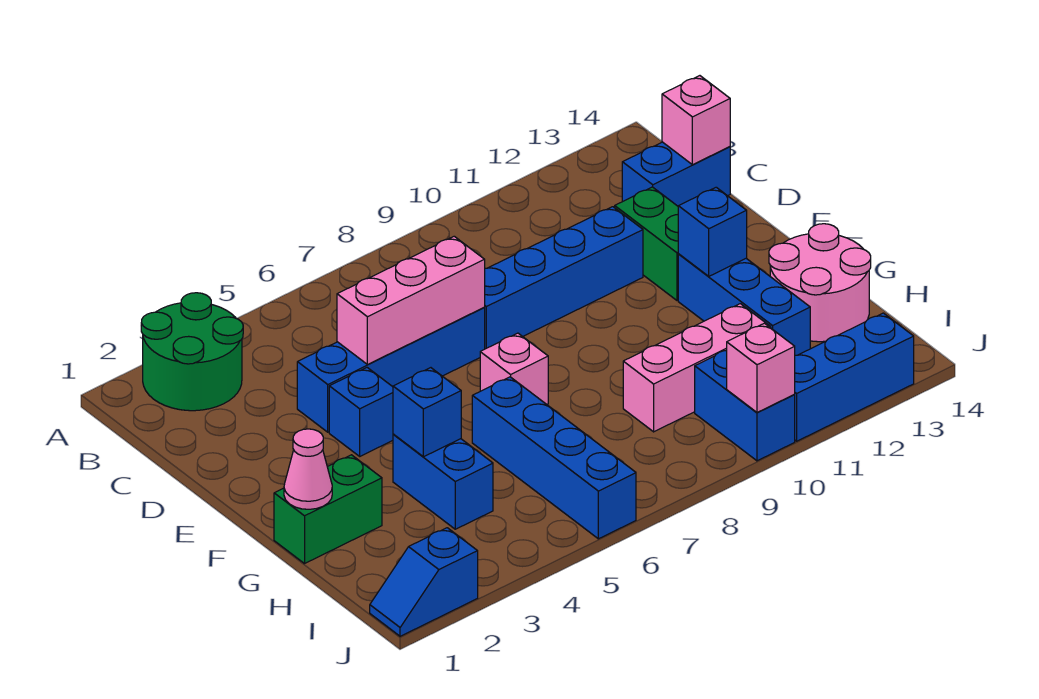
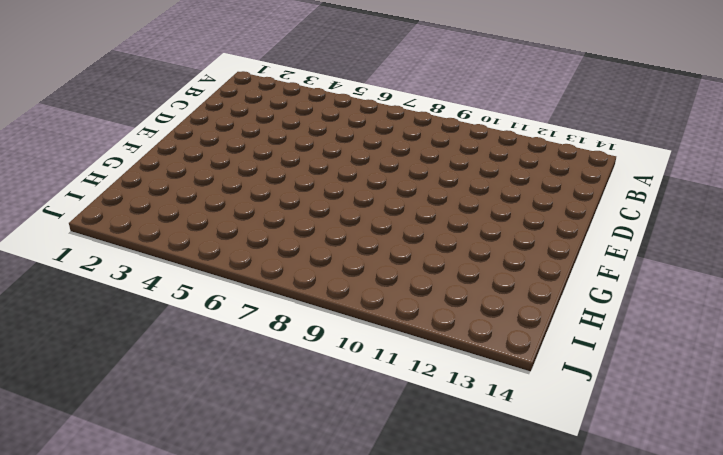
none -> green 2x2 round brick [141,293,243,411]
none -> blue 1x2 brick [622,142,730,206]
none -> blue 1x4 brick [297,308,485,432]

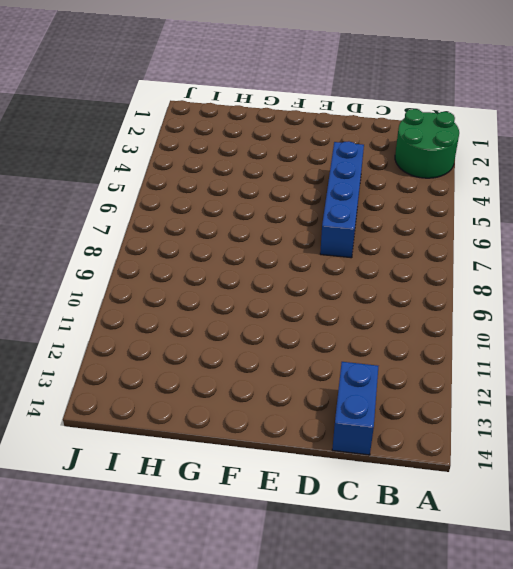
none -> blue 1x4 brick [484,207,643,349]
none -> green 1x2 brick [615,187,678,300]
none -> blue 1x1 brick [329,368,393,456]

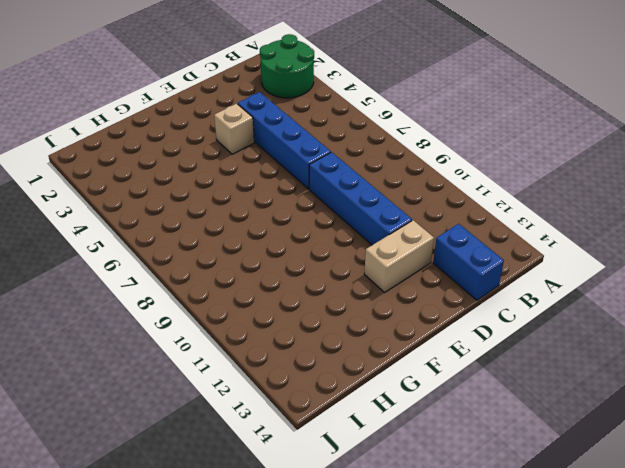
tan 1x2 brick [364,220,434,292] -> green 1x2 brick [615,187,678,300]
tan 1x1 brick [214,104,254,154] -> blue 1x1 brick [329,368,393,456]
none -> pink 1x1 brick [480,333,548,404]
none -> blue 1x3 brick [678,254,810,355]
none -> green 1x2 brick [274,455,382,564]

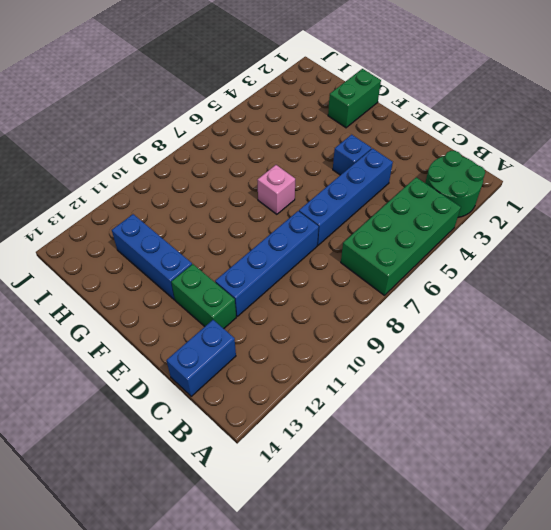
green 2x4 brick [341,177,461,295] -> none
none -> blue 1x2 brick [393,434,493,529]
none -> blue 1x4 brick [472,377,636,539]
none -> pink 2x2 round brick [769,224,871,342]

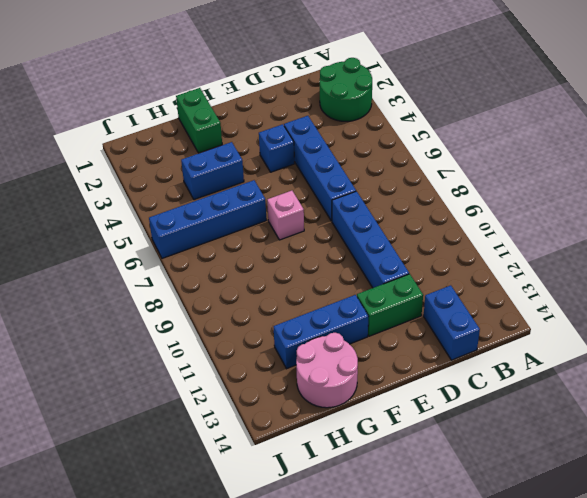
none -> pink 1x3 brick [623,304,771,432]
none -> blue 1x2 brick [695,350,795,461]
none -> blue 1x2 slope [370,528,478,636]

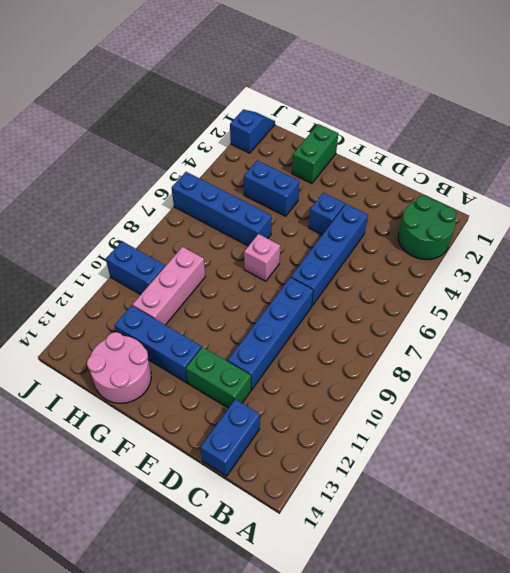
none -> blue 1x3 brick [795,313,914,441]
none -> pink 1x1 brick [662,76,730,165]
none -> pink 1x3 brick [337,236,485,365]

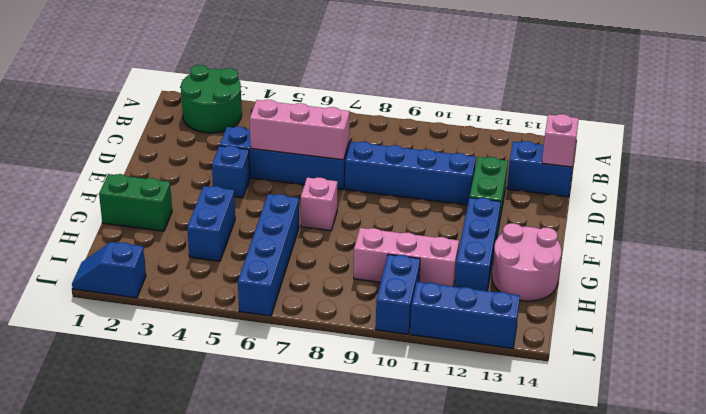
none -> blue 1x1 brick [678,187,747,276]
none -> pink 1x1 cone [284,429,332,509]
none -> blue 1x1 brick [393,368,461,457]

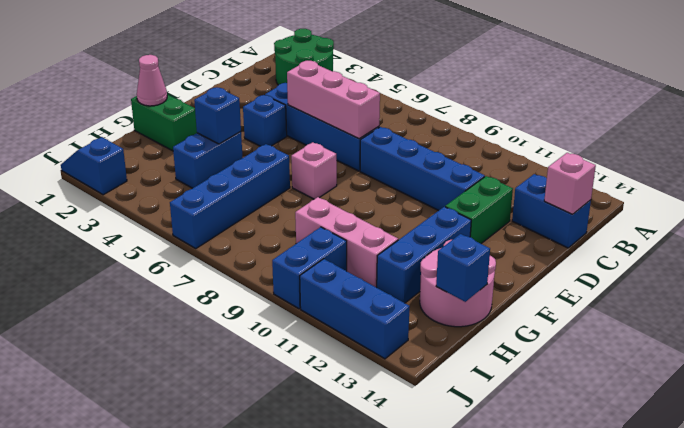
blue 1x1 brick [436,234,490,302] -> blue 1x1 brick moved to [678,187,747,276]
none -> pink 1x1 brick [727,323,795,412]

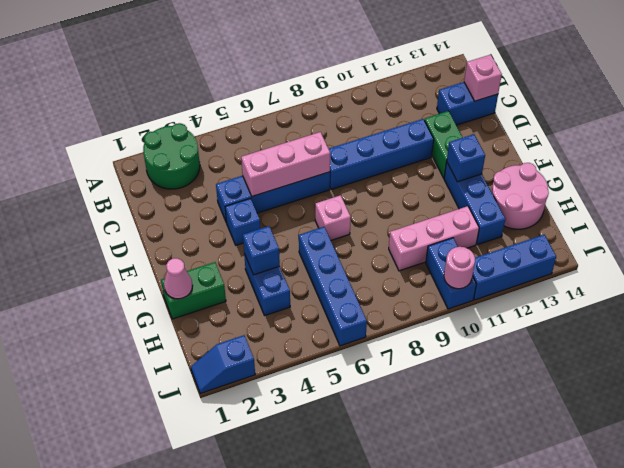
pink 1x1 round brick [444,247,475,289] -> pink 1x1 brick [727,323,795,412]

